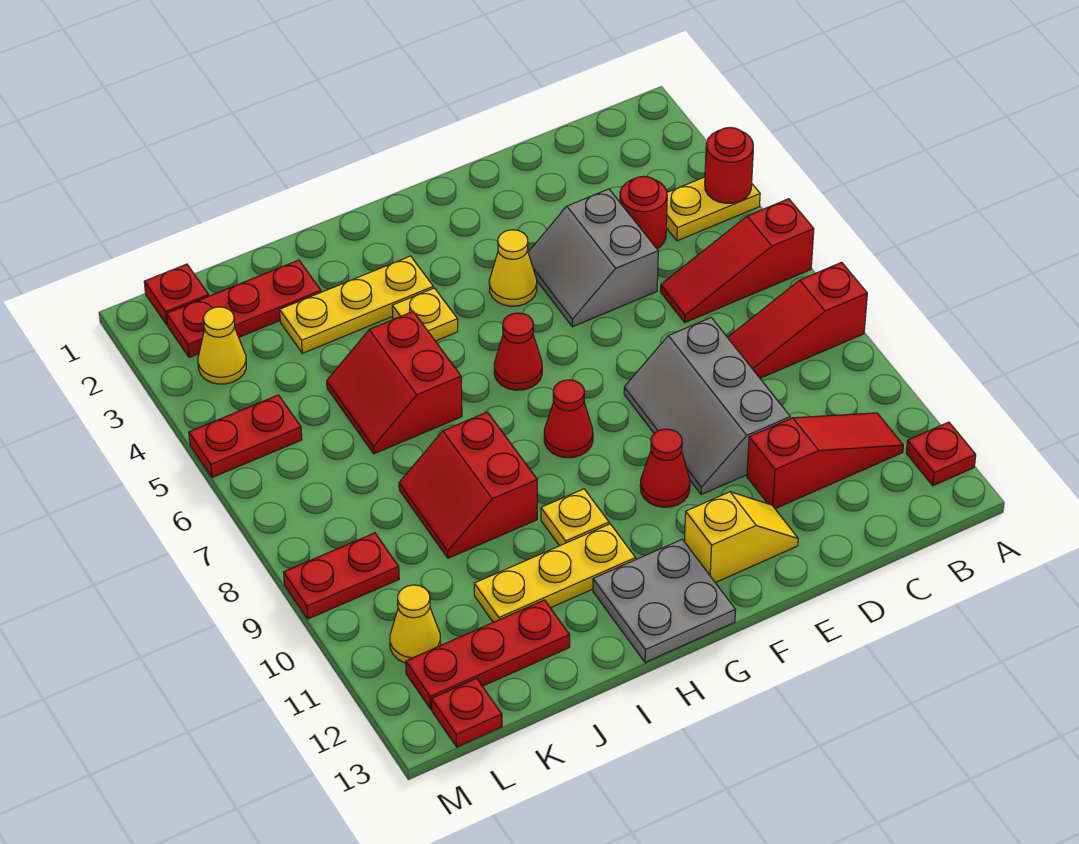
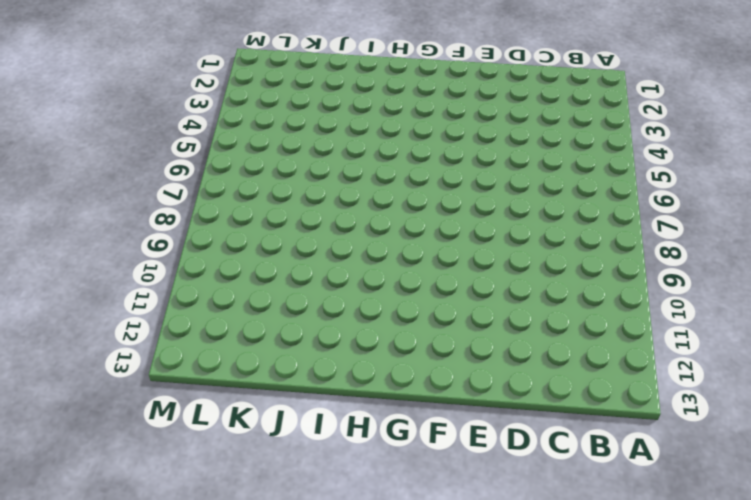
none -> yellow 1x2 plate [666,177,760,241]
none -> red 1x3 slope [660,199,814,322]
none -> red 1x3 slope [727,262,867,378]

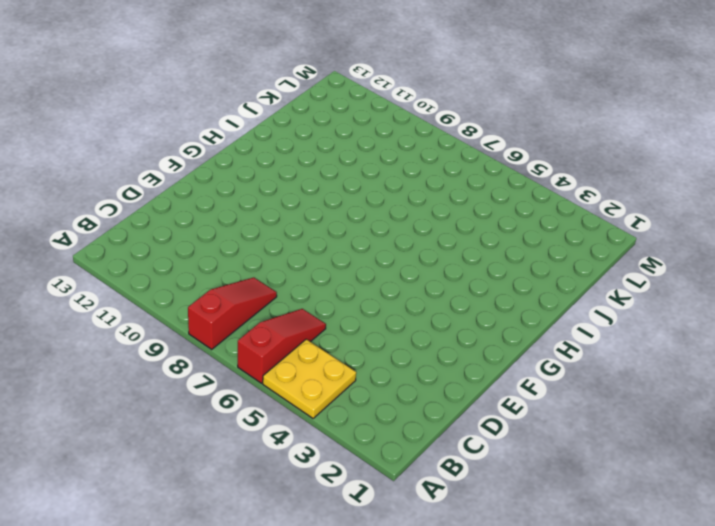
yellow 2x2 plate [263,339,356,418] -> yellow 1x2 plate [666,177,760,241]
none -> red 1x1 plate [906,422,976,486]
none -> red 1x3 slope [747,413,903,509]
none -> red 1x1 round brick [620,176,667,249]

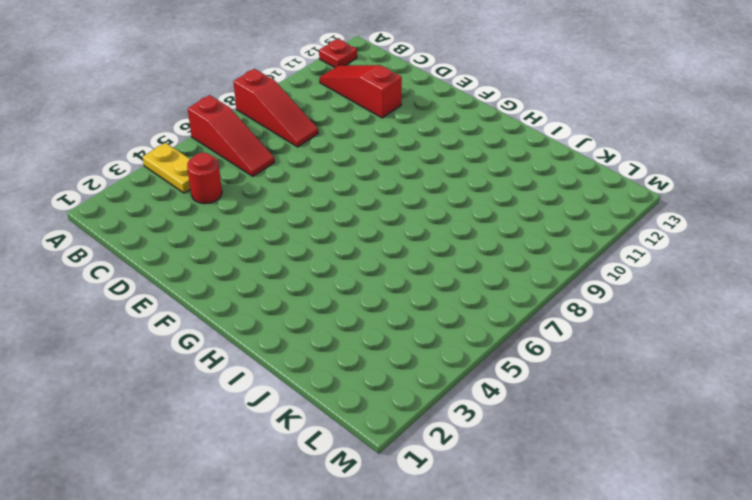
none -> grey 2x2 slope [528,189,658,327]
none -> grey 2x3 slope [624,318,790,495]
none -> yellow 1x2 slope [684,492,798,583]

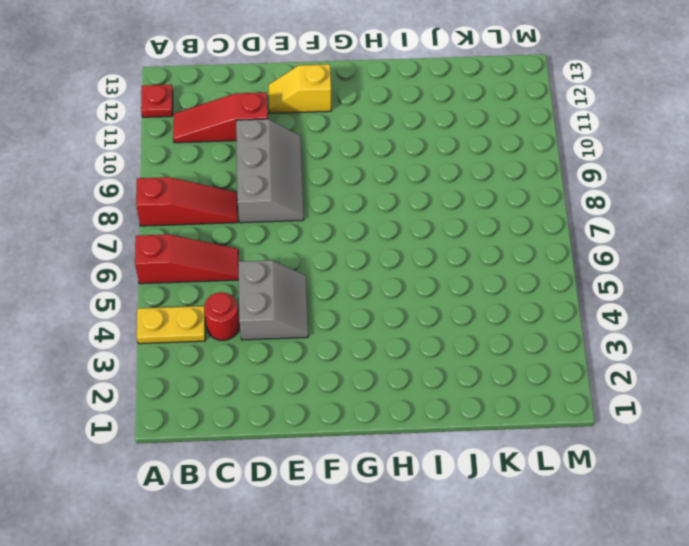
none -> yellow 1x1 cone [489,230,537,306]
none -> red 1x1 cone [640,429,690,507]
none -> red 1x1 cone [494,313,542,390]

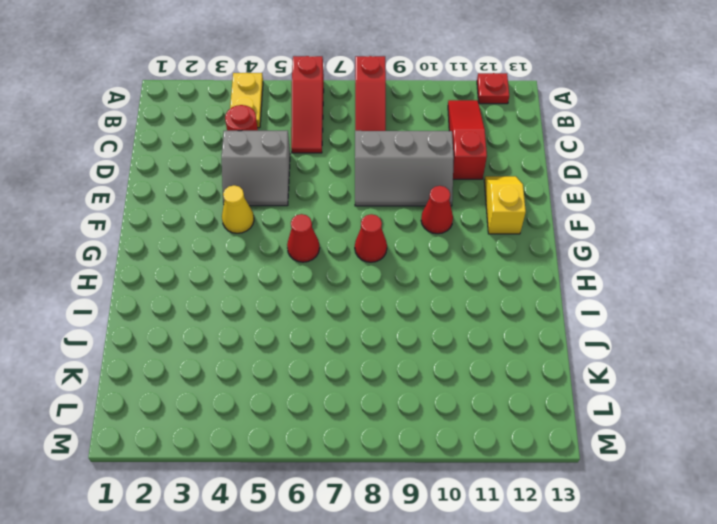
none -> grey 2x2 plate [593,539,735,662]
none -> yellow 1x3 plate [280,256,433,353]
none -> yellow 1x1 plate [392,288,458,341]

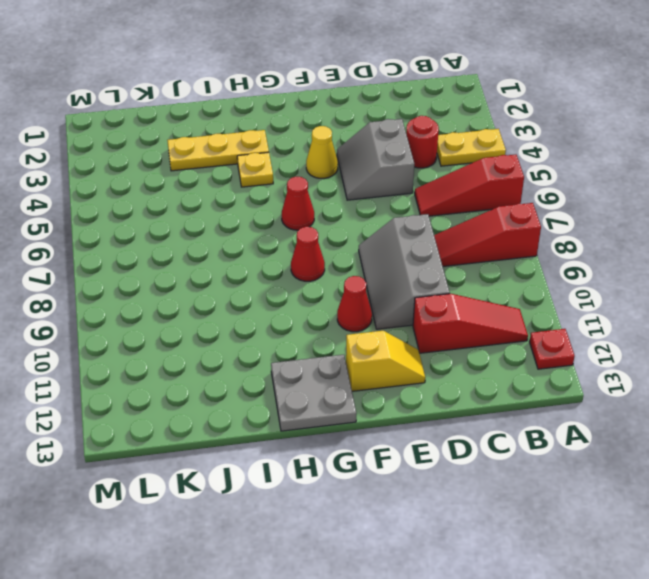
none -> yellow 1x1 plate [541,489,609,546]
none -> yellow 1x3 plate [474,524,635,622]
none -> red 2x2 slope [327,311,462,454]

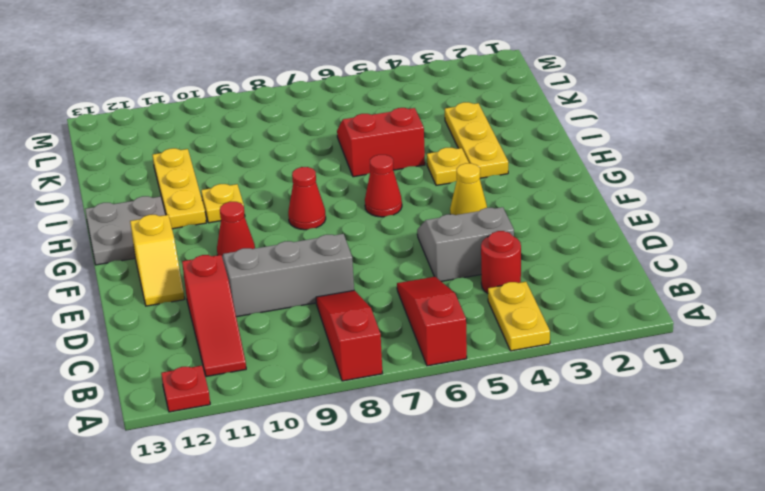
none -> red 2x2 slope [399,412,537,558]
none -> red 1x3 plate [167,260,321,358]
none -> red 1x3 plate [406,600,570,709]

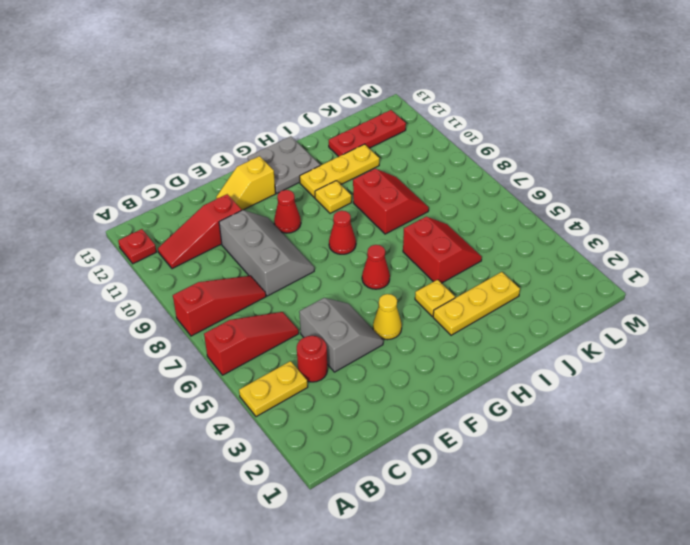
none -> red 1x3 plate [167,260,321,358]
none -> red 1x1 plate [144,264,209,325]
none -> yellow 1x1 cone [198,307,246,384]

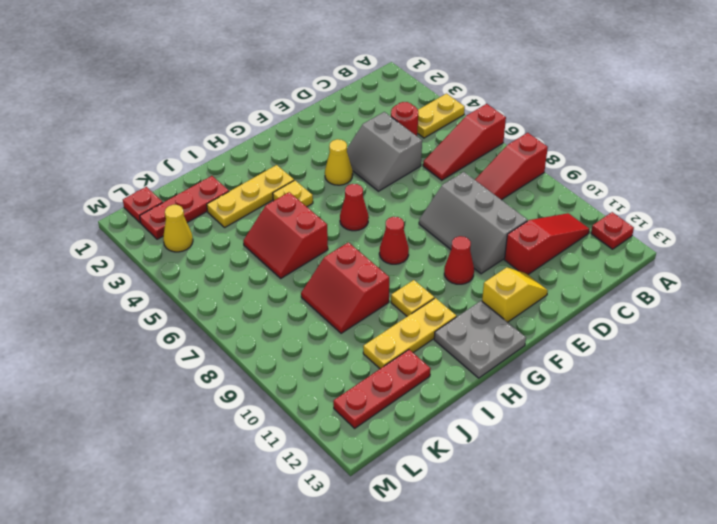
none -> red 1x2 plate [189,395,302,477]
none -> red 1x2 plate [284,533,399,619]
none -> yellow 1x1 cone [390,585,441,663]

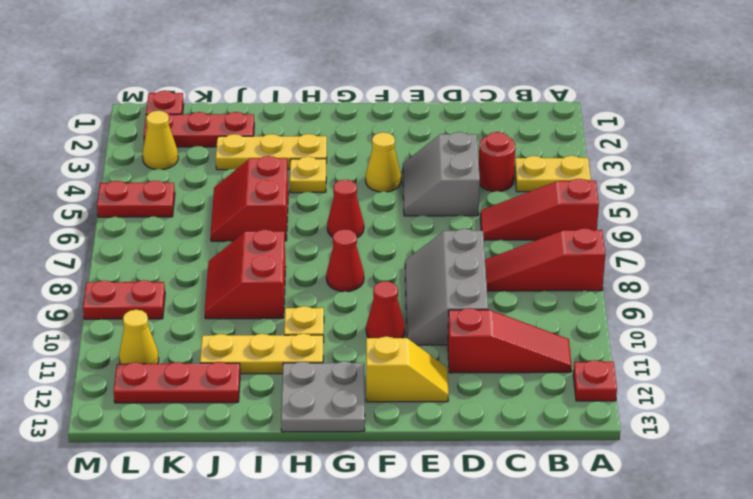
none -> red 1x1 plate [431,678,502,747]
none -> red 1x1 round brick [705,128,753,203]

